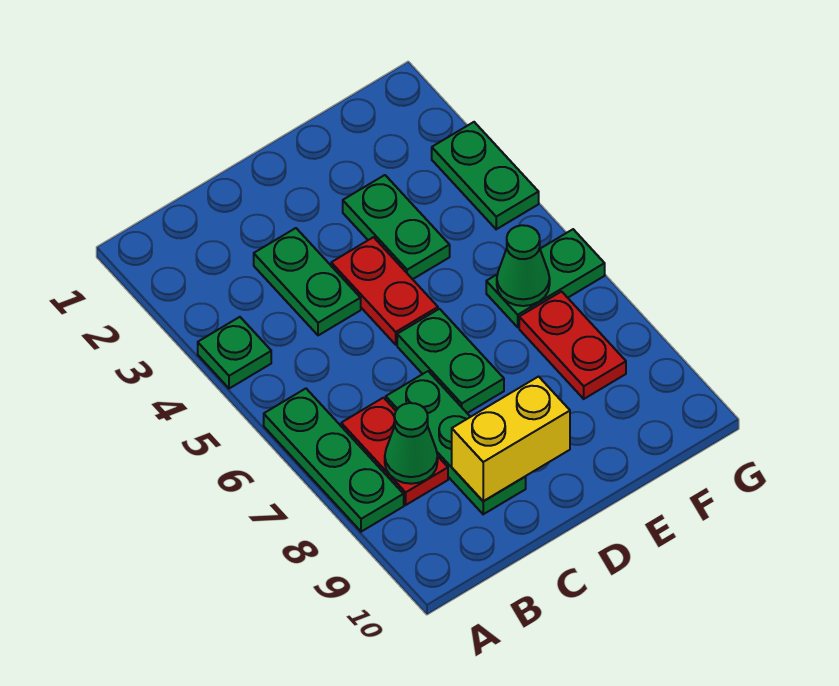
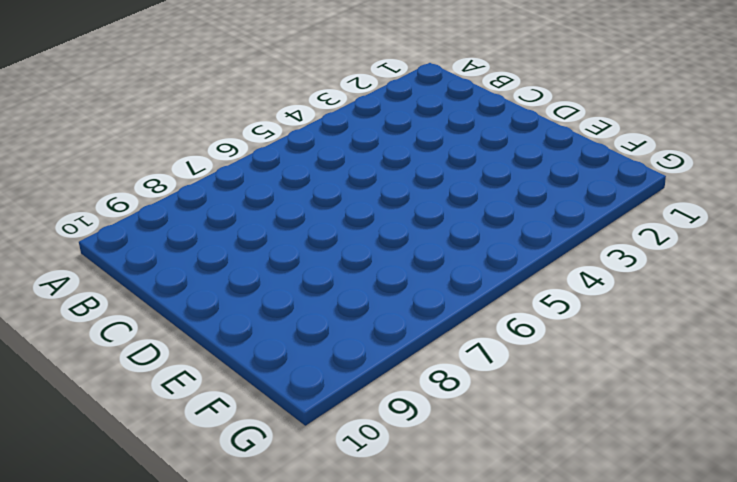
none -> green 1x1 plate [198,317,271,389]
none -> green 1x3 plate [264,389,404,532]
none -> red 1x2 plate [341,398,448,505]

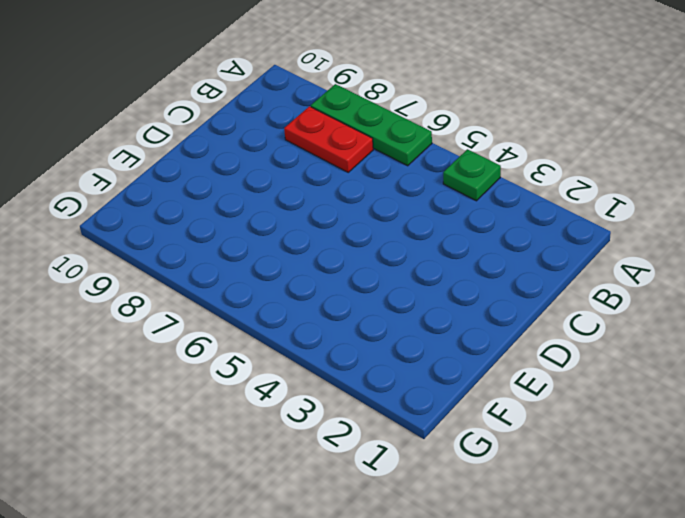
none -> green 1x2 plate [254,228,361,335]
none -> green 1x3 plate [386,371,526,514]
none -> red 1x2 plate [331,237,438,345]

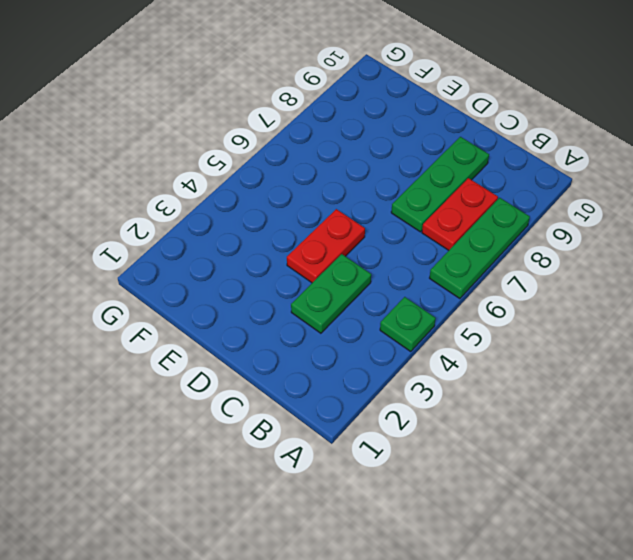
none -> green 1x2 plate [397,309,504,413]
none -> green 1x2 plate [343,175,450,279]
none -> green 1x2 plate [486,229,605,327]

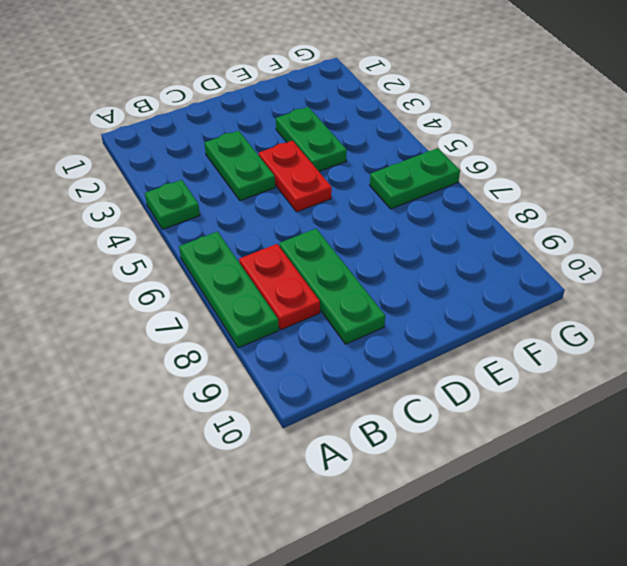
none -> green 1x2 plate [397,309,504,413]
none -> red 1x2 plate [519,292,626,399]
none -> green 1x2 plate [432,122,539,229]

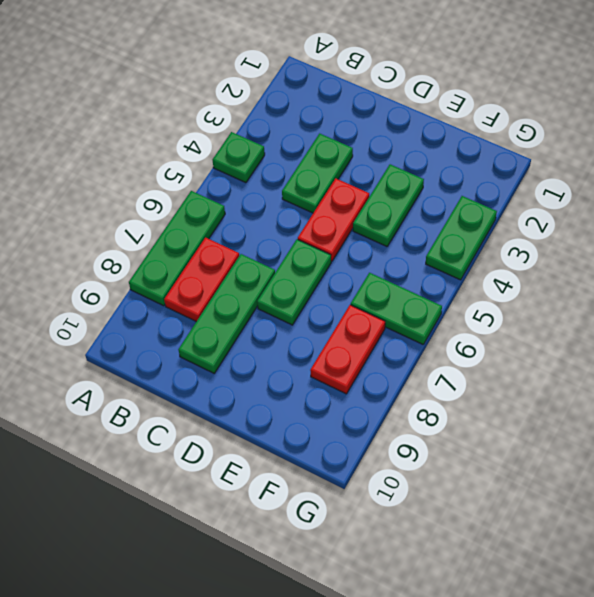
none -> green 1x1 cone [385,403,438,484]
none -> yellow 1x2 brick [452,377,570,501]
none -> green 1x1 cone [497,225,550,306]

